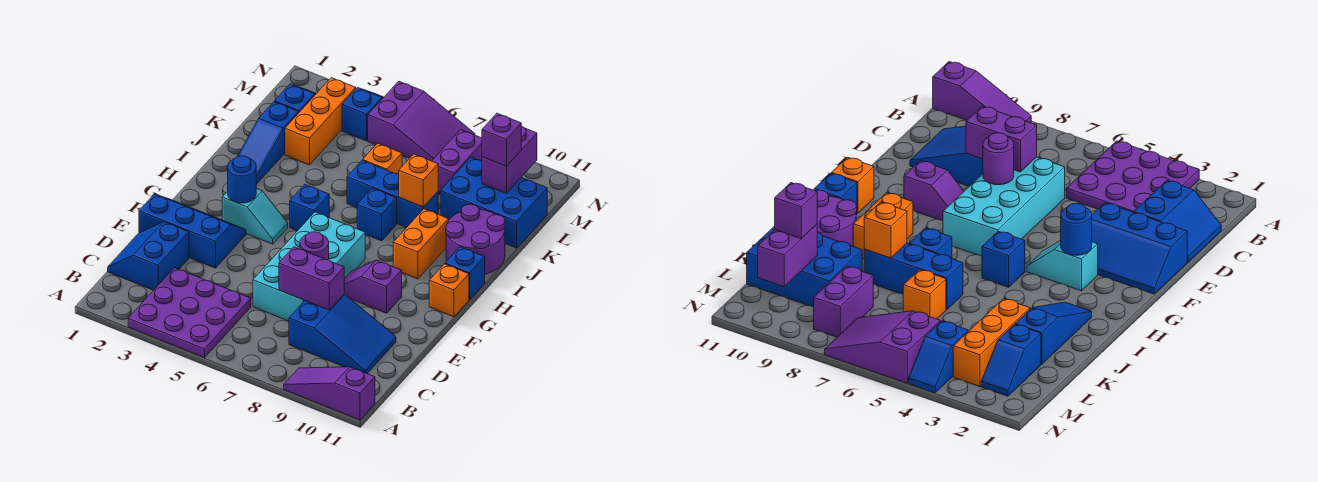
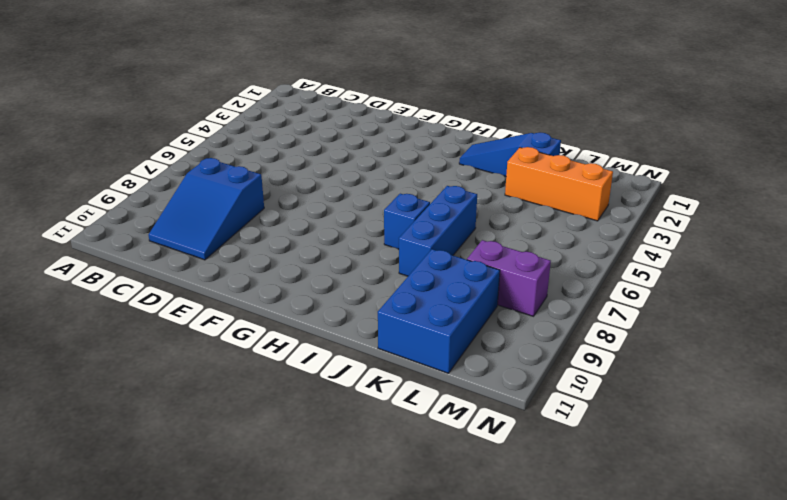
none -> purple 3x3 plate [128,268,251,358]
none -> purple 1x3 slope [284,367,375,420]
none -> blue 2x2 slope [108,222,189,290]

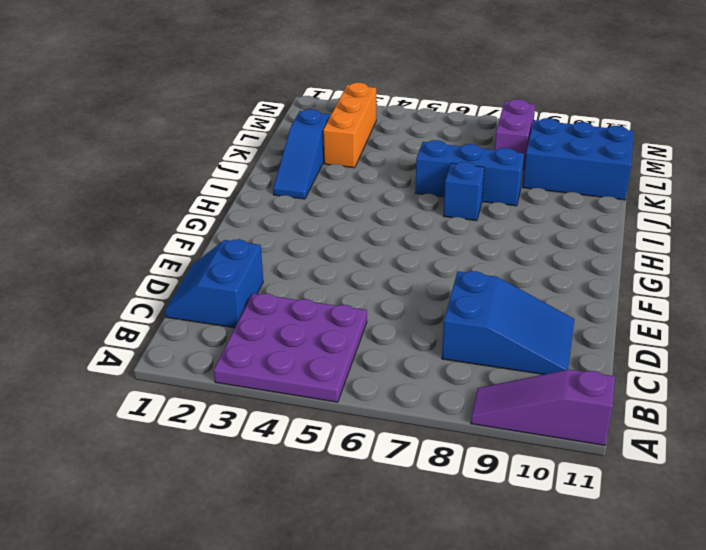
none -> cyan 2x4 brick [253,212,365,321]
none -> blue 2x3 slope [139,194,246,268]
none -> purple 1x2 slope [344,260,402,313]

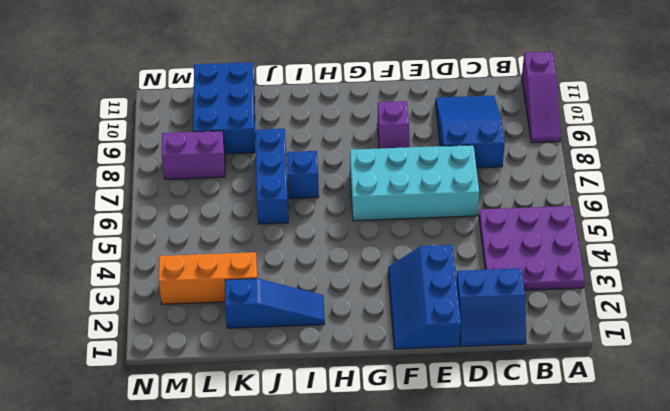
none -> cyan 1x2 slope [222,188,288,244]
none -> orange 1x1 brick [429,264,469,317]
none -> blue 1x1 brick [290,184,329,231]

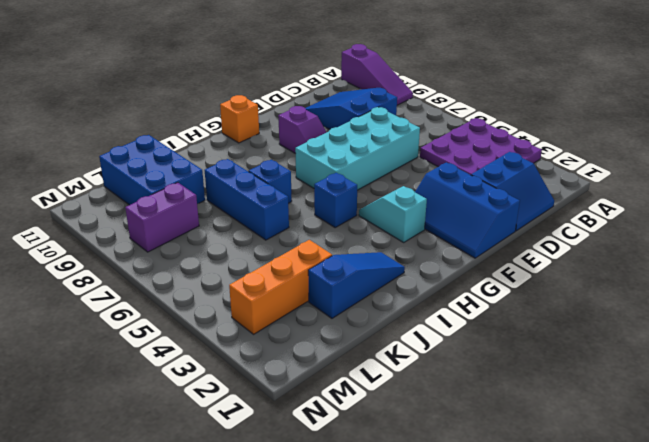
none -> orange 1x2 brick [393,209,449,279]
none -> blue 1x1 brick [445,247,485,300]
none -> purple 2x2 round brick [446,204,505,274]

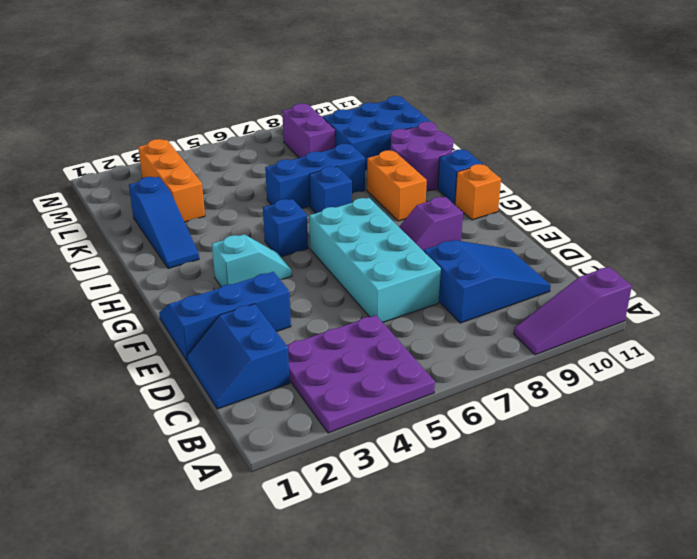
none -> orange 1x1 brick [363,143,402,175]
none -> blue 1x2 slope [275,84,316,112]
none -> blue 1x2 slope [342,88,384,141]

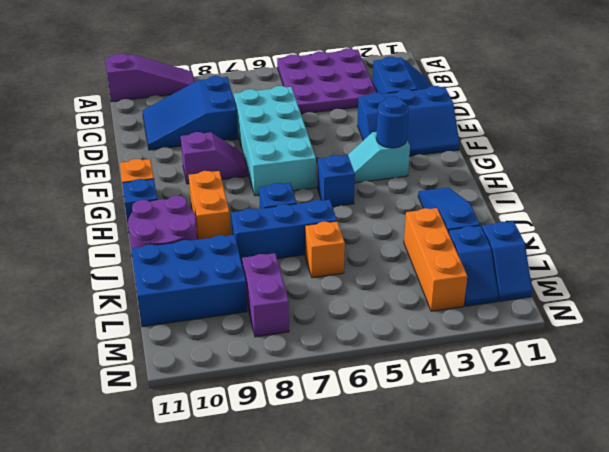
blue 1x2 slope [482,221,532,301] -> blue 1x2 slope moved to [342,88,384,141]
none -> purple 2x3 slope [368,81,475,161]
none -> purple 1x2 brick [279,247,344,310]
none -> purple 1x1 round brick [300,232,329,260]

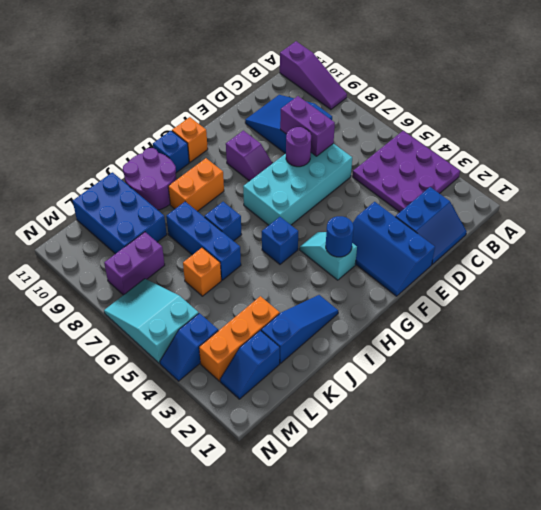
cyan 2x3 slope [104,279,199,363] -> purple 2x3 slope [368,81,475,161]
none -> orange 1x1 brick [399,154,438,207]
none -> purple 1x2 brick [482,126,537,193]
none -> purple 1x1 brick [482,113,521,166]

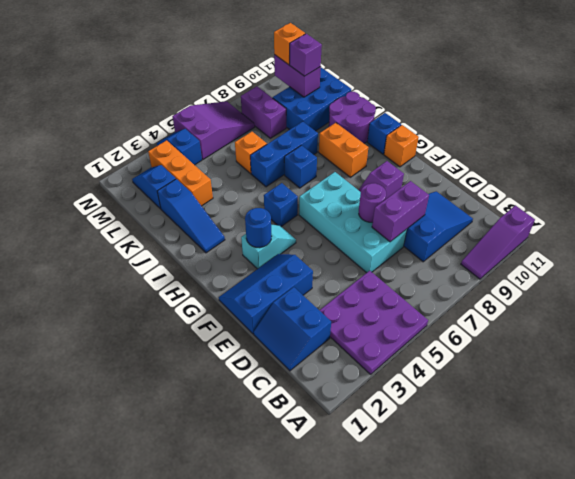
orange 1x1 brick [274,23,305,65] -> orange 1x1 brick moved to [399,154,438,207]

